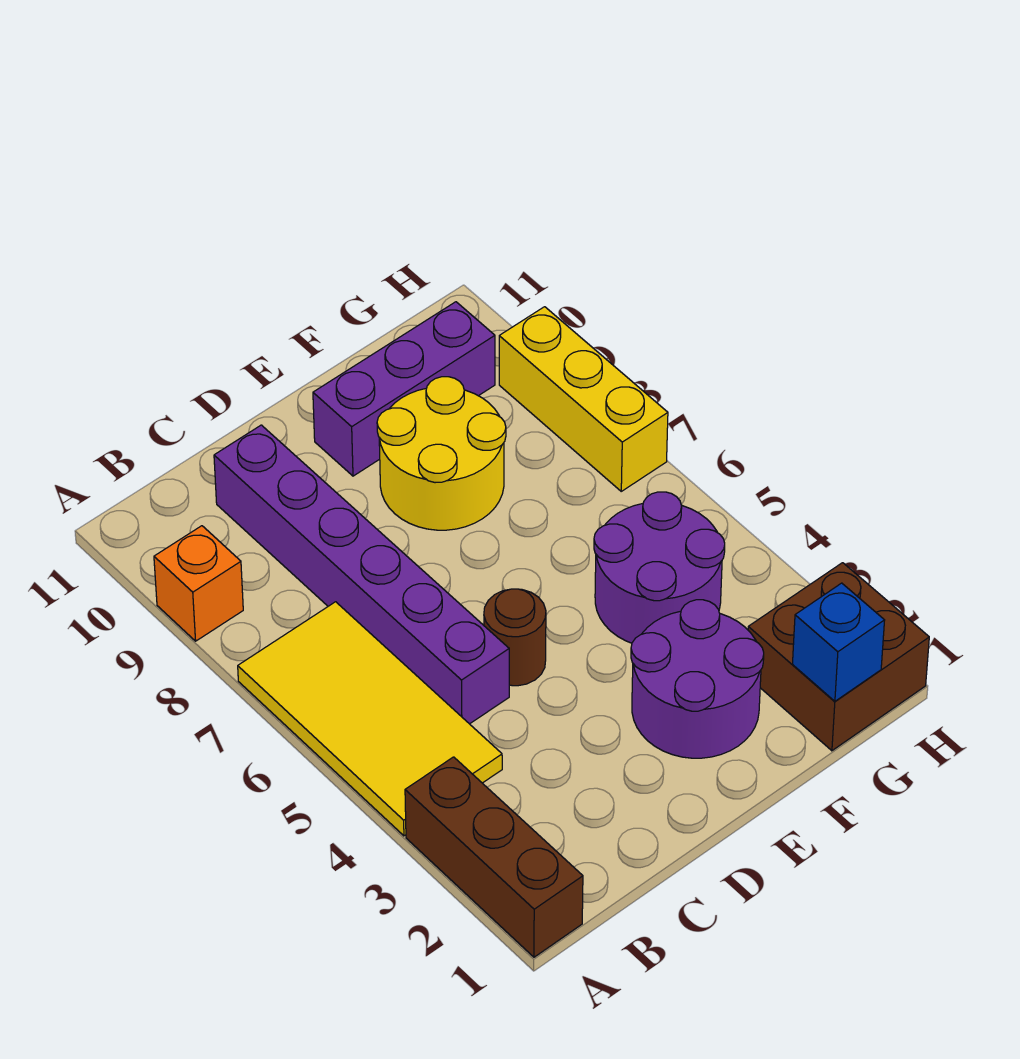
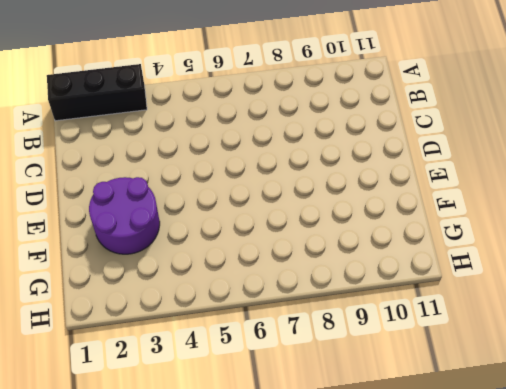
black 1x3 brick [47,64,147,121] -> brown 1x3 brick [405,757,583,957]
none -> yellow 2x4 tile [238,602,502,836]
none -> orange 1x1 brick [154,526,243,641]
none -> purple 1x6 brick [214,425,509,724]

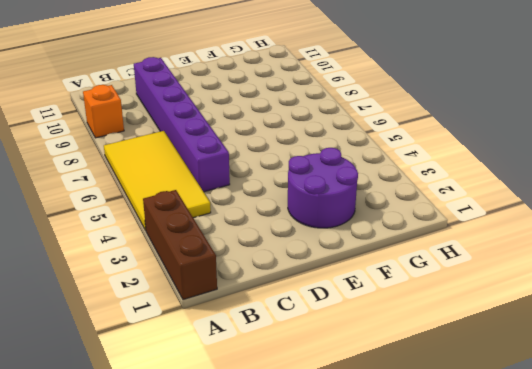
none -> brown 1x1 round brick [484,589,546,686]
none -> yellow 2x2 round brick [377,377,506,530]
none -> purple 1x3 brick [313,302,495,476]

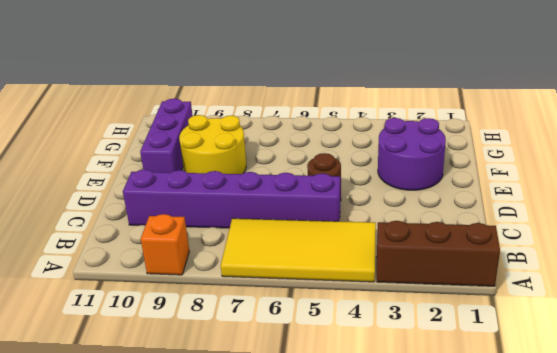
none -> purple 2x2 round brick [594,492,725,643]
none -> brown 2x2 brick [748,563,929,751]
none -> yellow 1x3 brick [499,307,668,491]

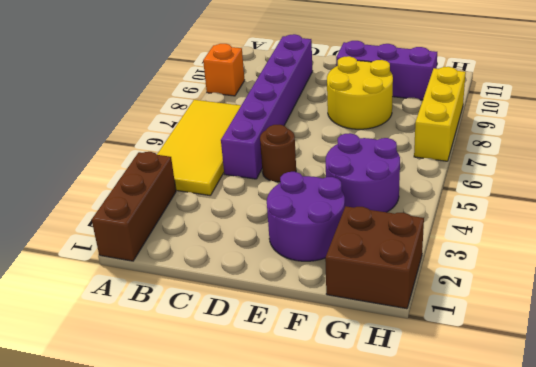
none -> blue 1x1 brick [792,583,885,701]

